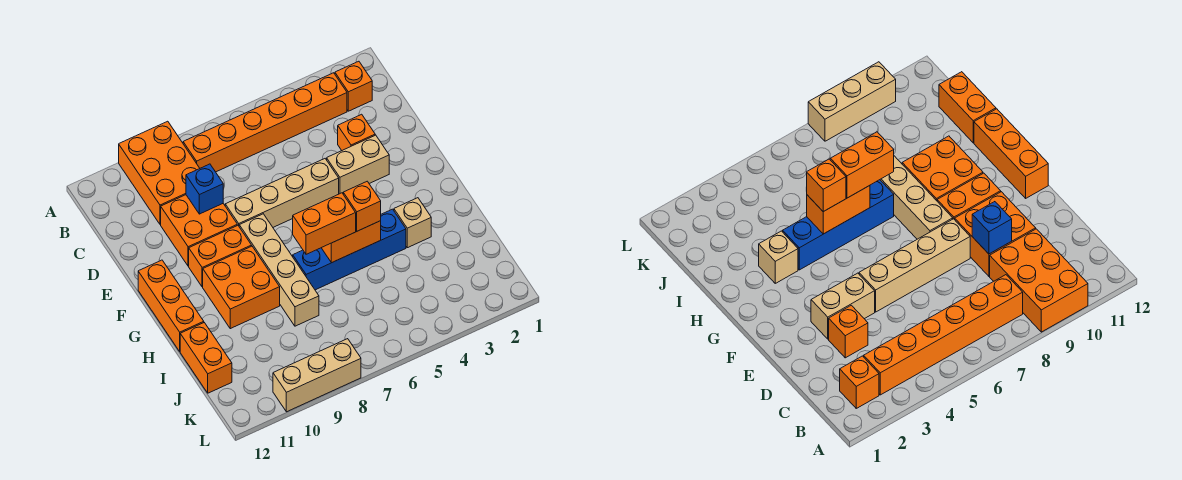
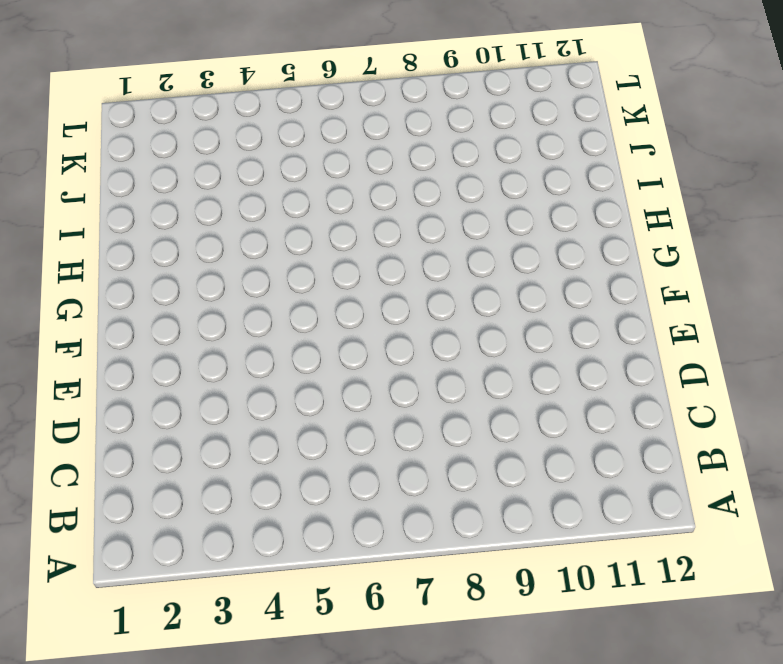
none -> orange 2x3 brick [119,121,200,225]
none -> orange 1x1 brick [335,61,372,111]
none -> orange 1x6 brick [183,73,347,172]

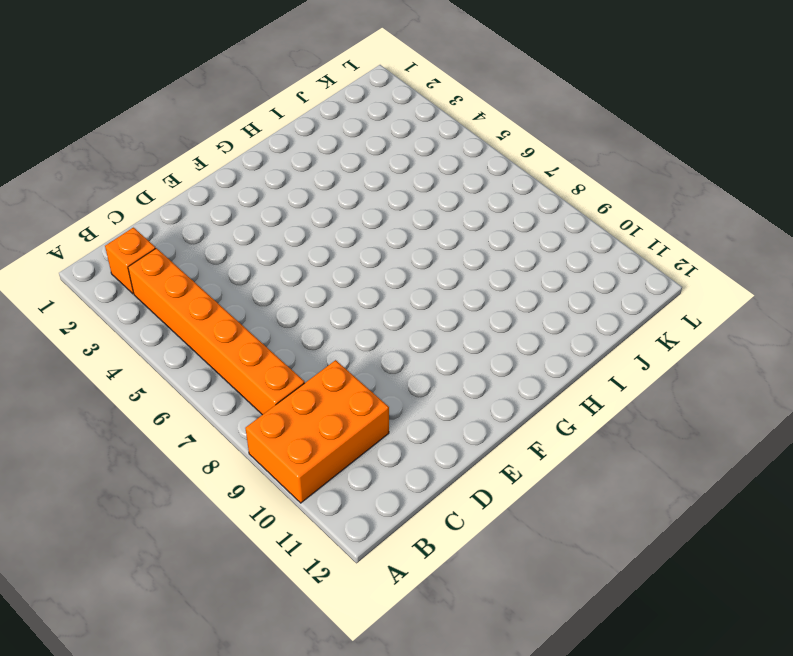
none -> orange 1x1 brick [338,114,375,150]
none -> orange 2x2 brick [161,195,237,266]
none -> tan 1x2 brick [327,135,389,194]

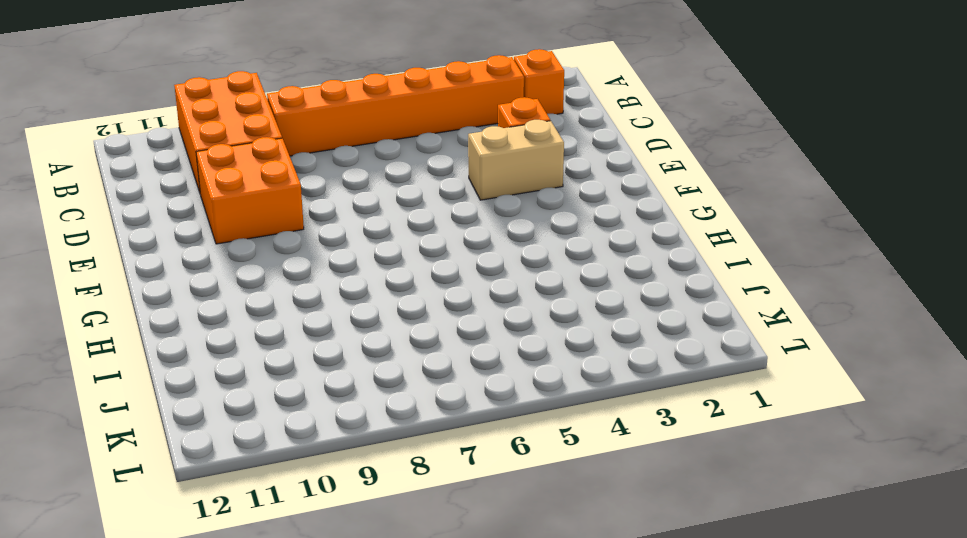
none -> tan 1x4 brick [225,159,339,227]
none -> tan 1x4 brick [239,214,319,326]
none -> orange 1x2 brick [189,225,252,287]

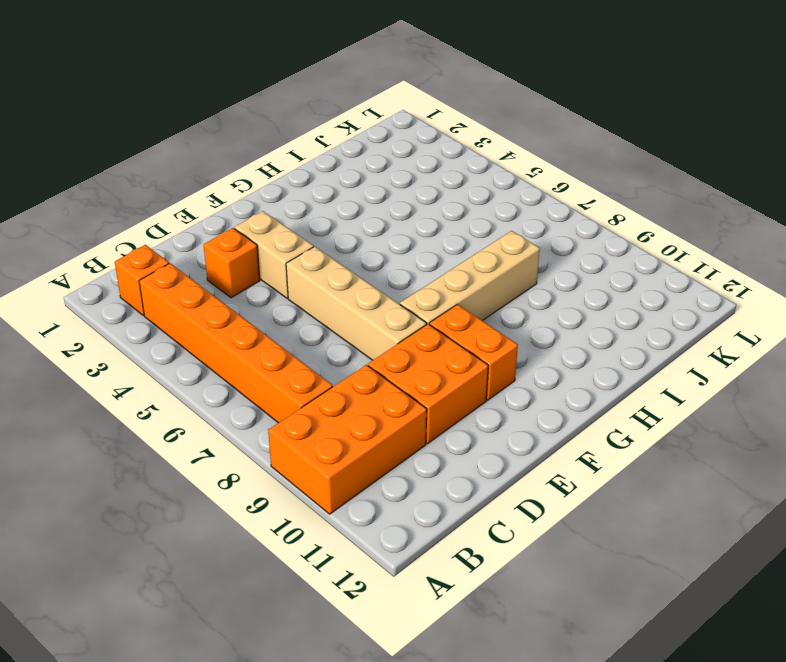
none -> orange 1x3 brick [138,260,204,351]
none -> orange 2x2 brick [203,246,280,329]
none -> tan 1x1 brick [394,198,431,248]

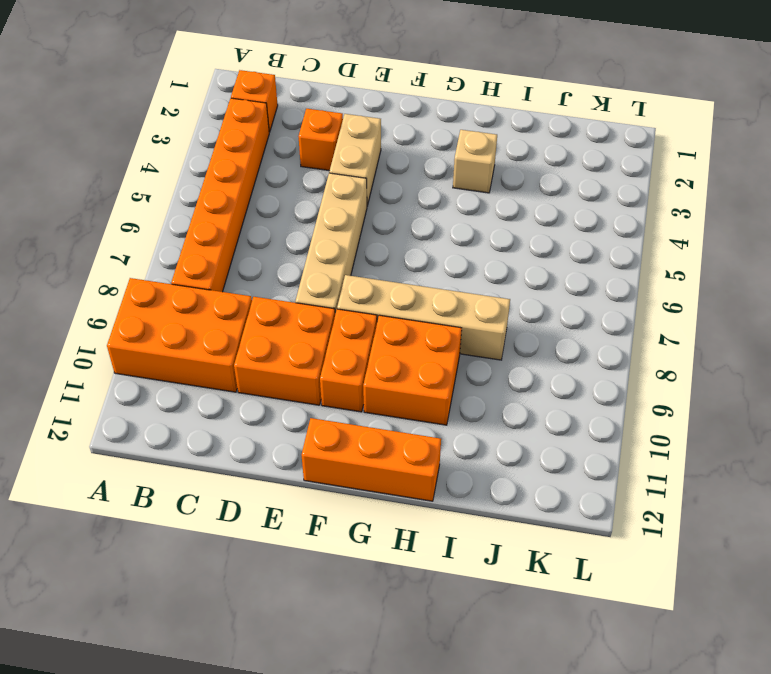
none -> blue 1x4 brick [293,209,406,290]
none -> orange 1x2 brick [180,323,232,393]
none -> tan 1x3 brick [273,339,361,412]

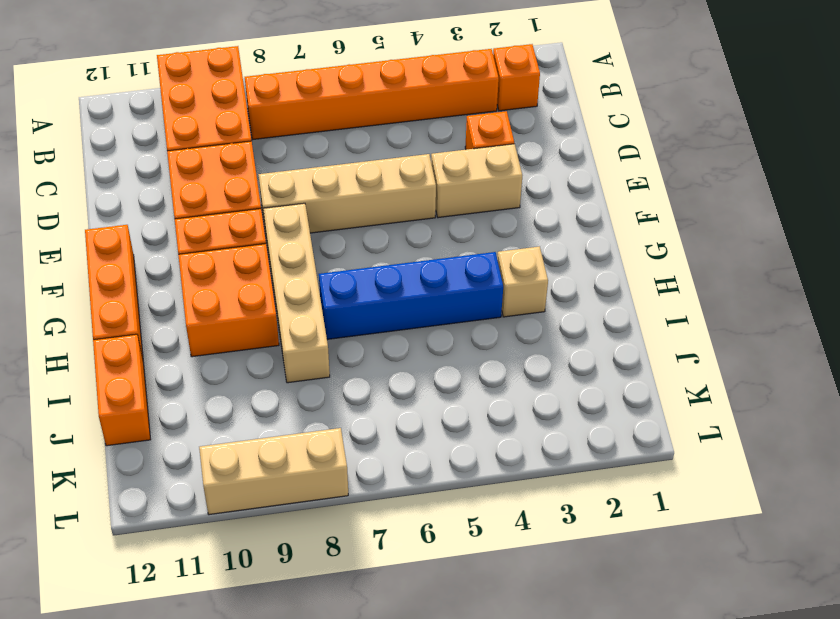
none -> blue 1x1 brick [186,164,223,214]
none -> orange 1x2 brick [322,221,381,263]
none -> orange 1x1 brick [343,181,381,231]

